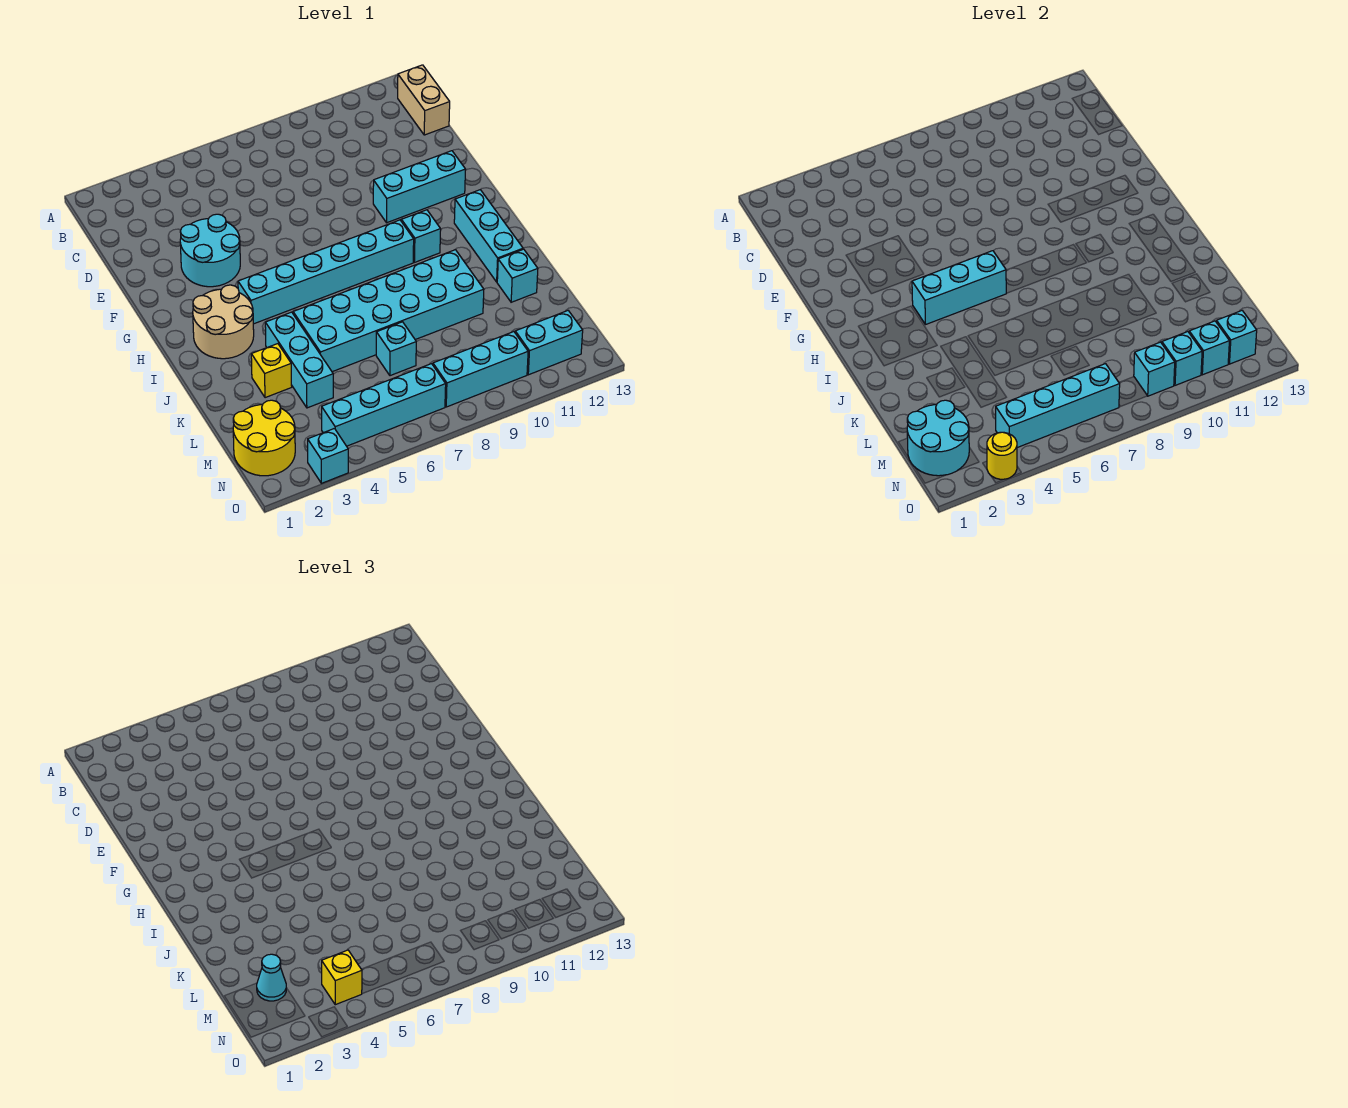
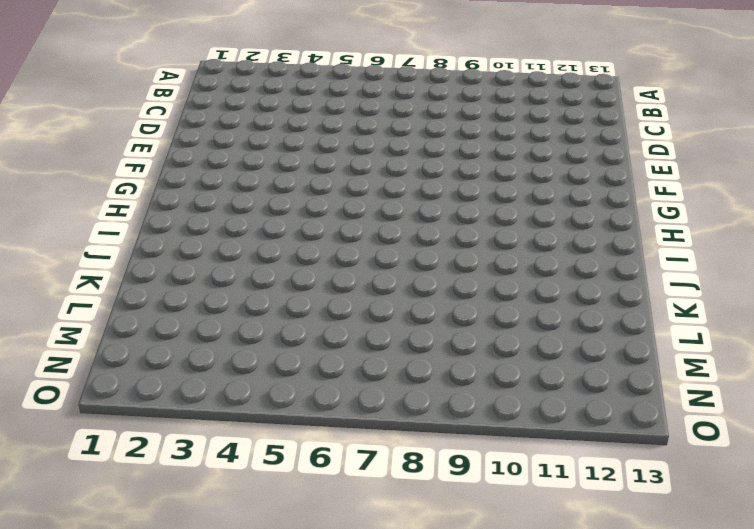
none -> tan 1x2 brick [398,65,450,135]
none -> cyan 2x2 round brick [180,214,240,287]
none -> cyan 1x3 brick [373,151,466,223]

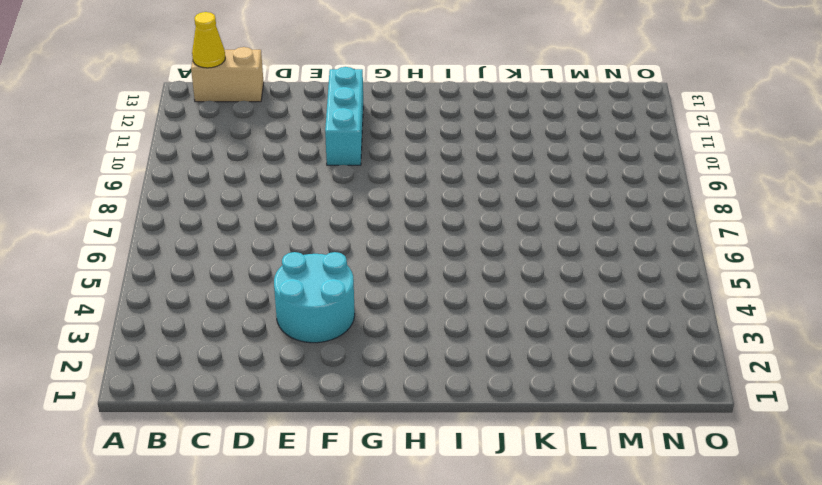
yellow 1x1 cone [192,12,225,68] -> none
none -> tan 2x2 round brick [193,285,254,359]
none -> cyan 1x6 brick [238,220,414,324]
none -> cyan 1x1 brick [401,210,441,262]

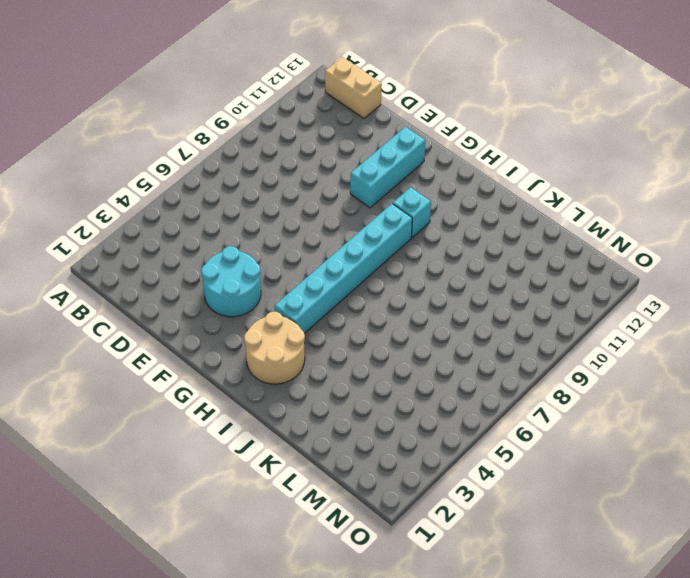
none -> cyan 1x3 brick [454,190,523,282]
none -> cyan 1x3 brick [265,312,333,408]
none -> cyan 2x6 brick [293,250,484,372]

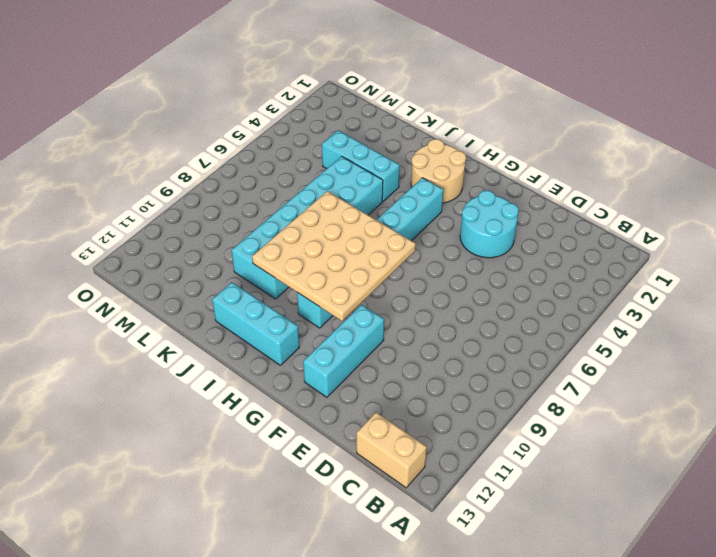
tan 4x4 plate [252,191,416,321] -> none
none -> yellow 1x1 brick [251,344,292,398]
none -> cyan 1x1 brick [497,249,538,302]
none -> cyan 1x1 brick [376,322,416,376]

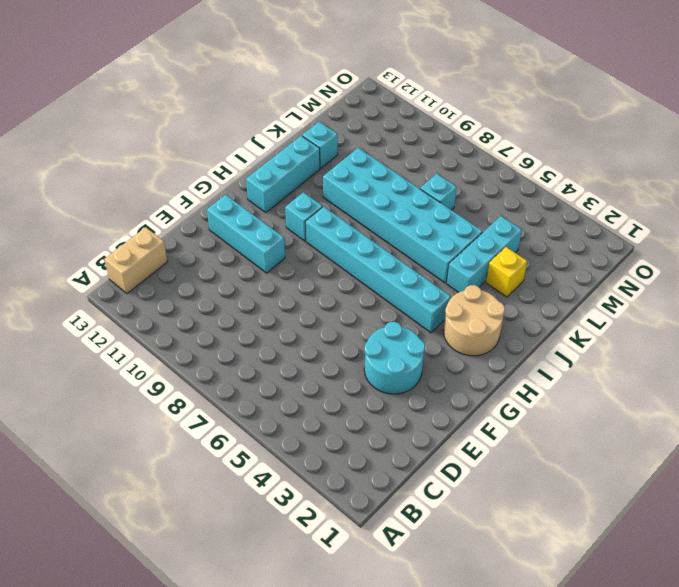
none -> yellow 2x2 round brick [233,400,295,476]
none -> cyan 1x4 brick [322,364,446,446]
none -> cyan 1x3 brick [433,332,528,407]

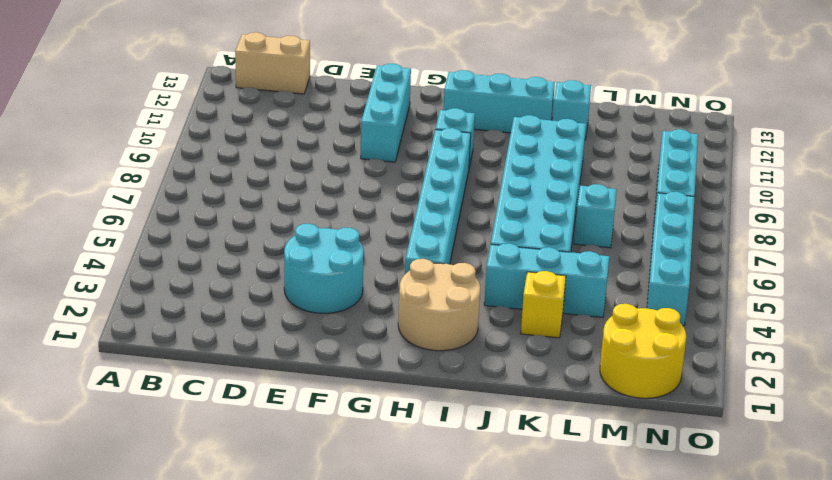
none -> cyan 1x2 brick [515,311,583,375]
none -> cyan 1x1 brick [308,428,348,483]
none -> cyan 1x3 brick [912,251,1006,324]

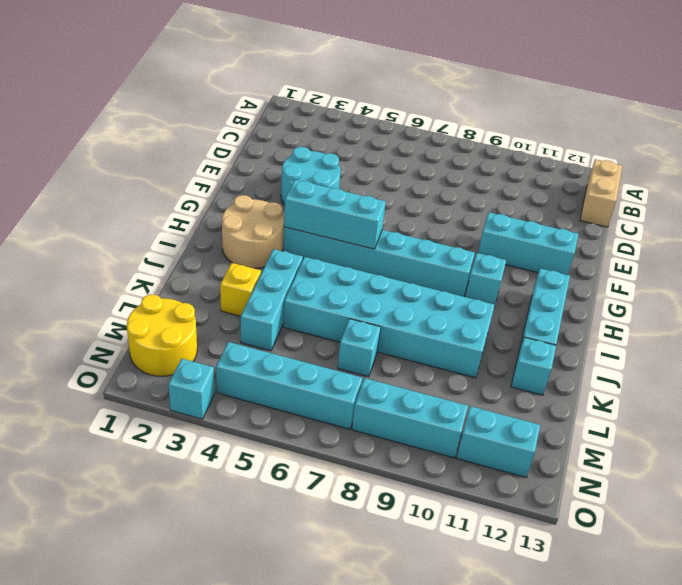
none -> cyan 2x2 round brick [907,400,969,476]
none -> cyan 1x4 brick [996,364,1120,448]
none -> cyan 1x1 brick [1134,342,1175,396]

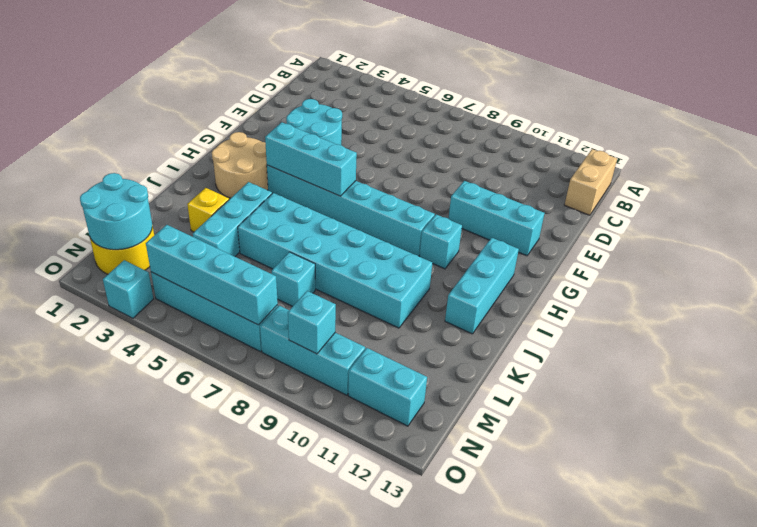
none -> cyan 1x1 brick [497,249,538,302]
none -> cyan 1x1 brick [1162,332,1202,385]
none -> cyan 1x1 brick [1189,321,1229,375]

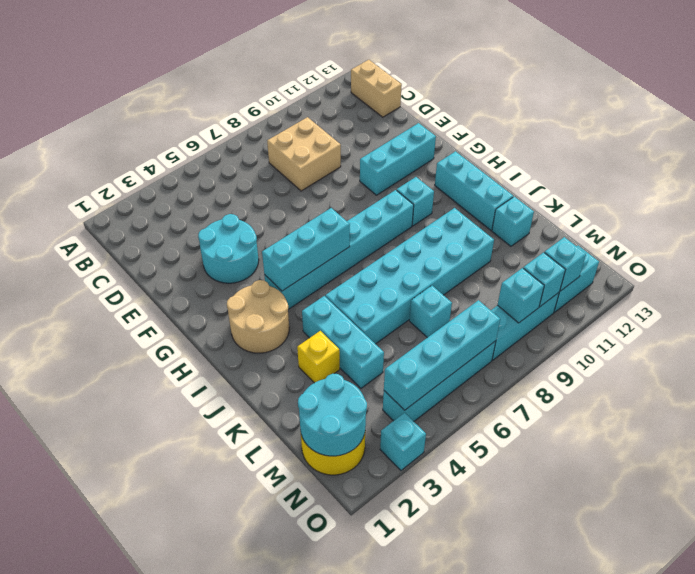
tan 2x2 brick [267,117,341,191] -> none
none -> cyan 1x1 brick [1216,311,1257,364]
none -> yellow 1x1 round brick [987,432,1017,479]
none -> cyan 1x1 cone [257,954,286,1001]

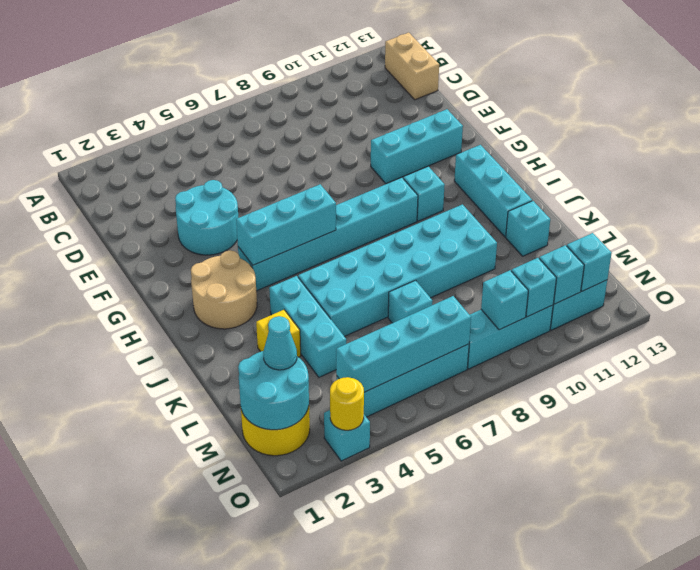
none -> yellow 1x1 brick [322,950,362,1005]

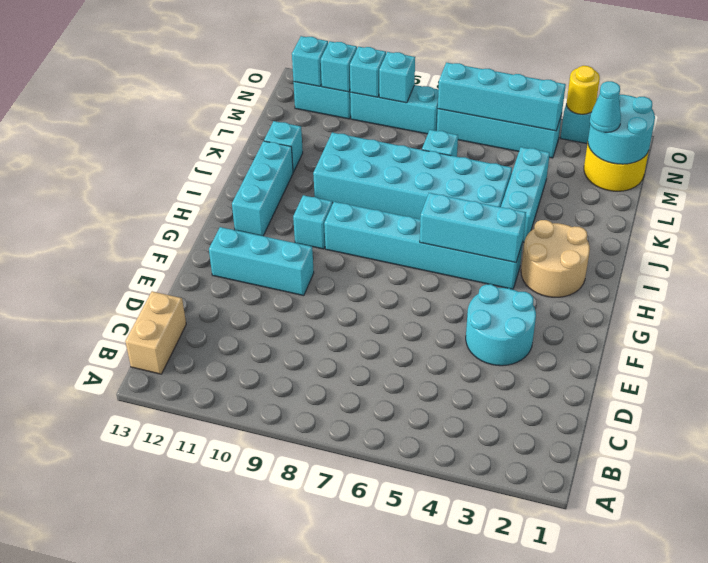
none -> yellow 1x1 brick [251,344,292,398]
none -> yellow 1x1 brick [322,950,362,1005]

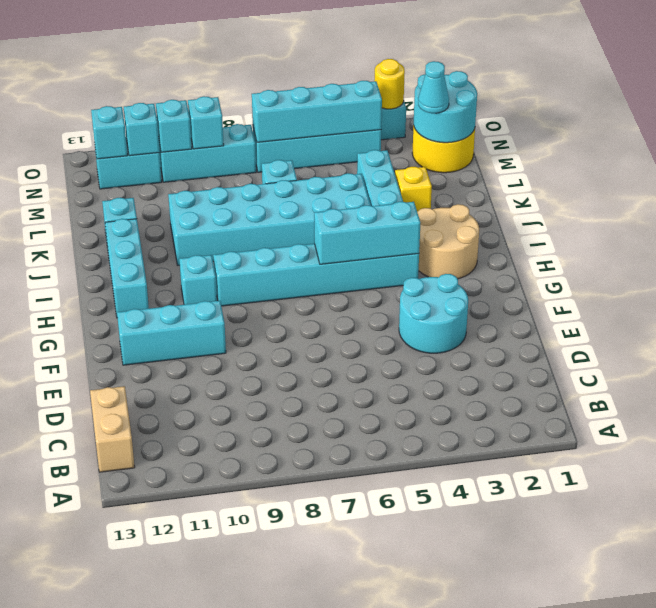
none -> yellow 1x1 brick [322,950,362,1005]

